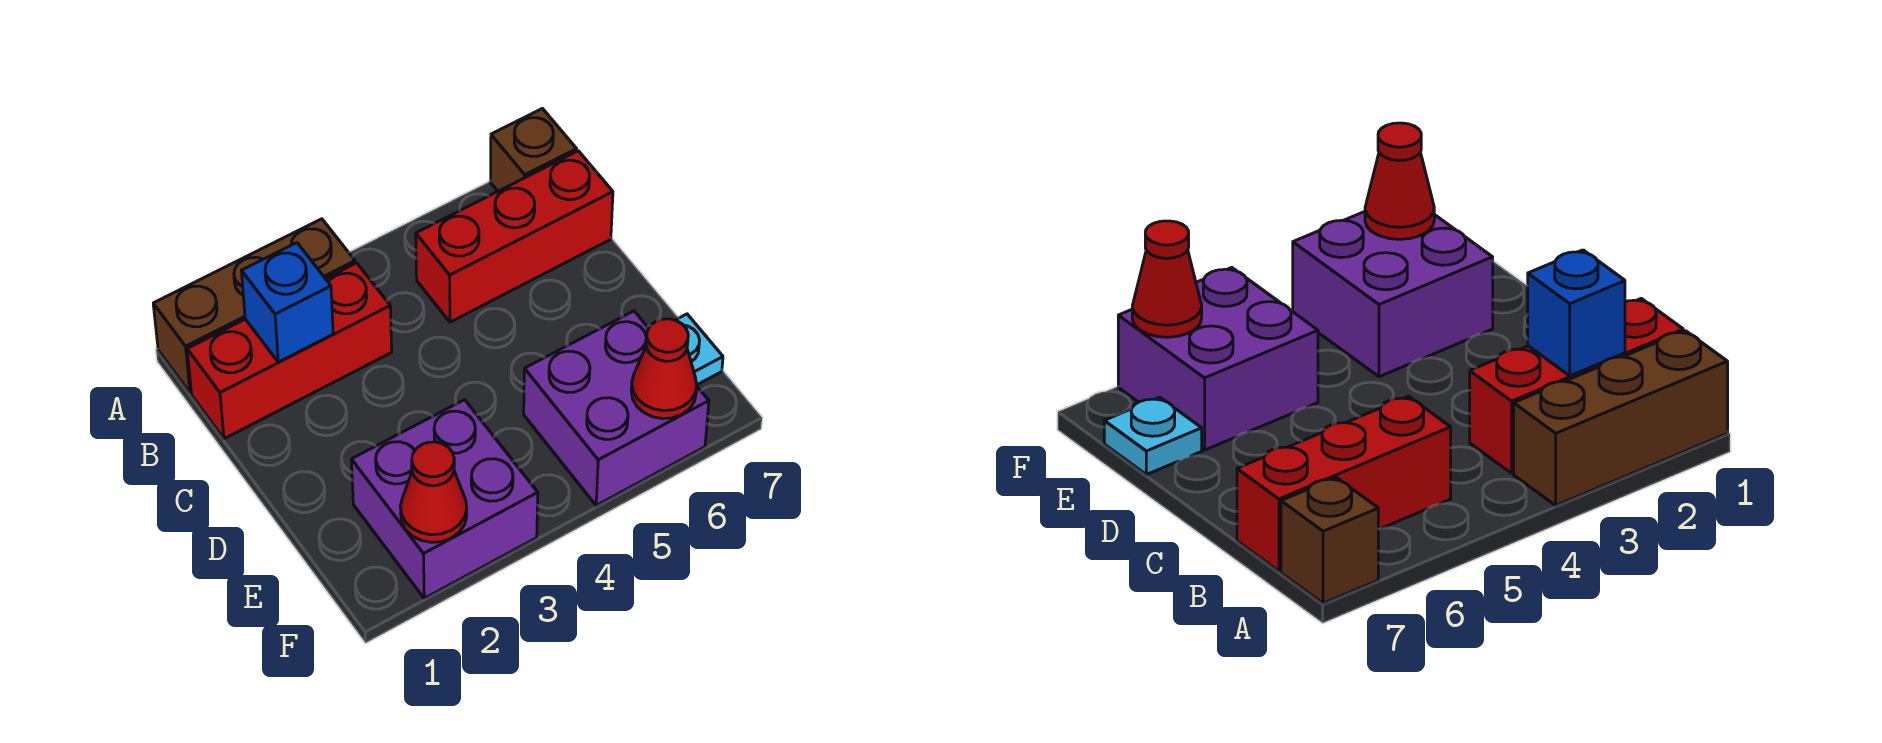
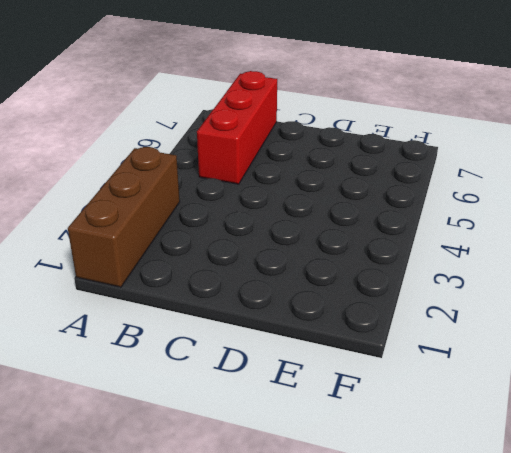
none -> brown 1x1 brick [491,109,577,191]
none -> red 1x3 brick [187,263,392,439]

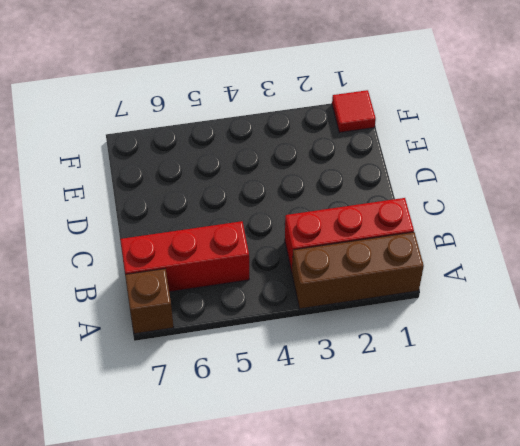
red 1x1 tile [332,90,376,133] -> none
none -> purple 2x2 brick [351,400,538,598]
none -> purple 2x2 brick [524,311,709,505]

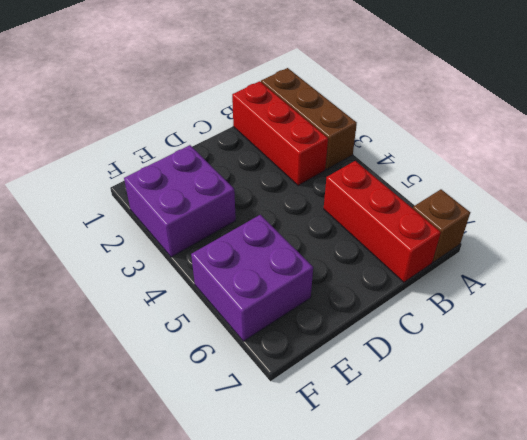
none -> cyan 1x1 plate [676,314,723,385]
none -> blue 1x1 brick [242,243,333,362]

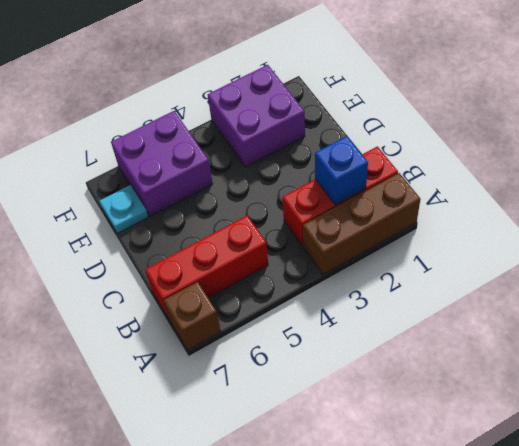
none -> red 1x1 cone [400,442,467,542]
none -> red 1x1 cone [631,319,697,419]

